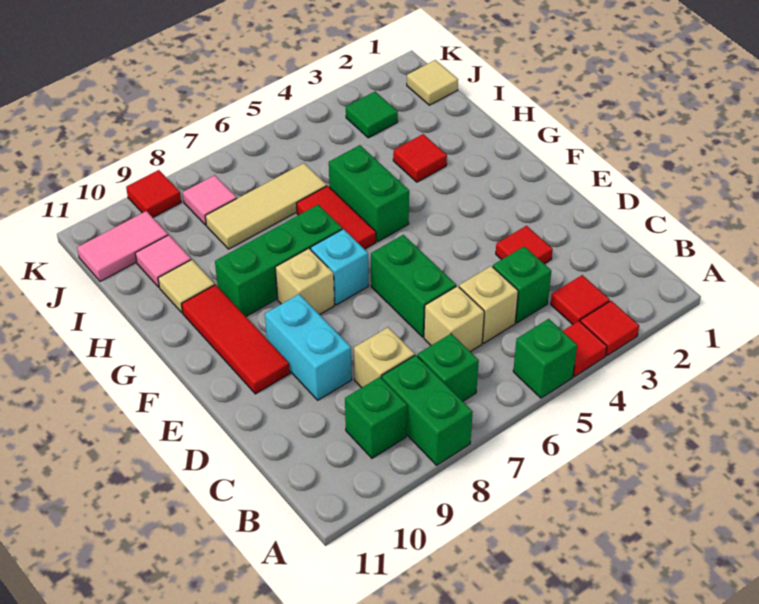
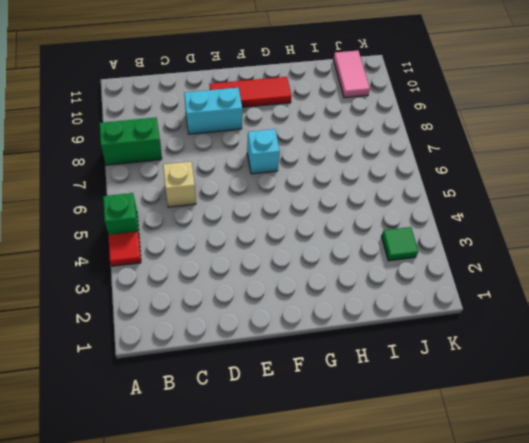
none -> red 1x1 tile [580,301,639,356]
none -> red 1x1 tile [551,275,610,325]
none -> green 1x1 brick [418,334,479,401]

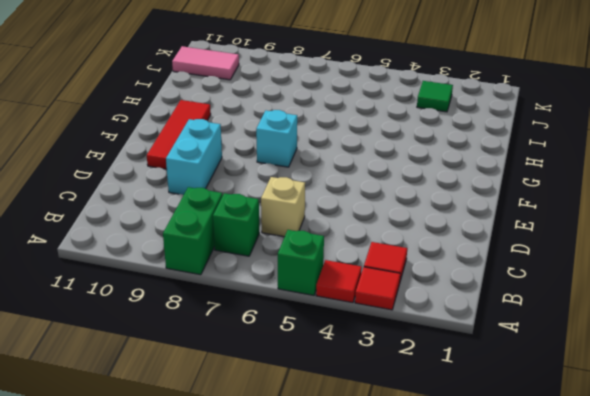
none -> green 1x1 brick [345,377,407,458]
none -> green 1x1 brick [493,246,551,323]
none -> tan 1x1 brick [459,266,518,343]

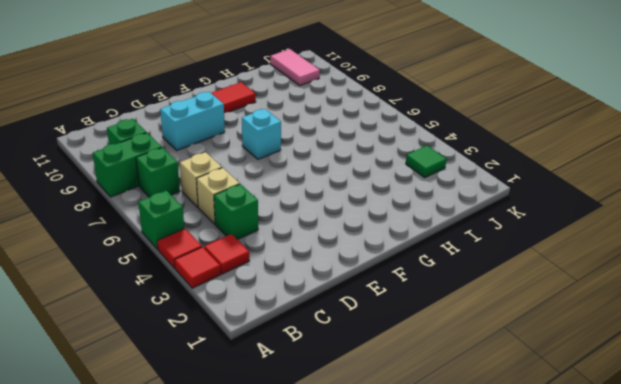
none -> tan 1x1 brick [354,327,415,388]
none -> red 1x1 tile [496,226,553,264]
none -> green 1x2 brick [371,235,456,337]

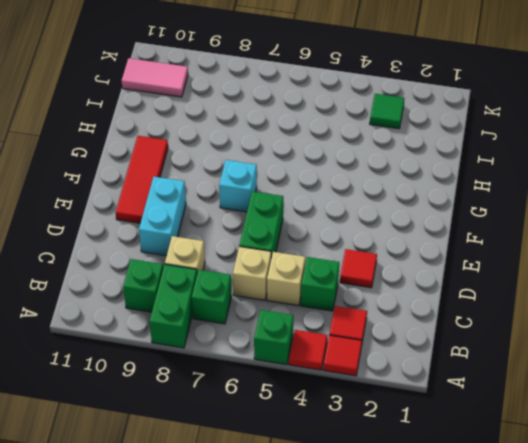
none -> tan 1x1 brick [275,248,334,315]
none -> green 1x2 brick [329,145,409,241]
none -> red 1x2 tile [296,186,376,249]

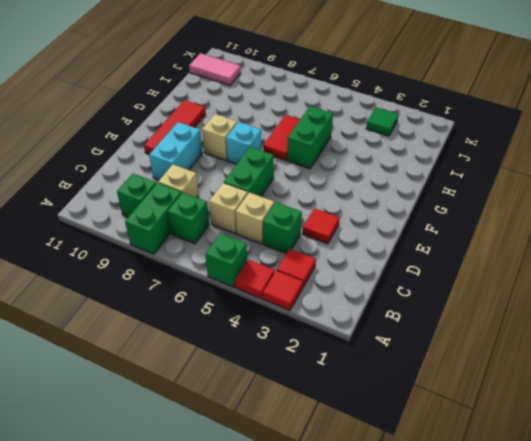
none -> green 1x3 brick [215,205,342,317]
none -> red 1x1 tile [393,134,447,182]
none -> tan 1x1 tile [158,260,215,313]

